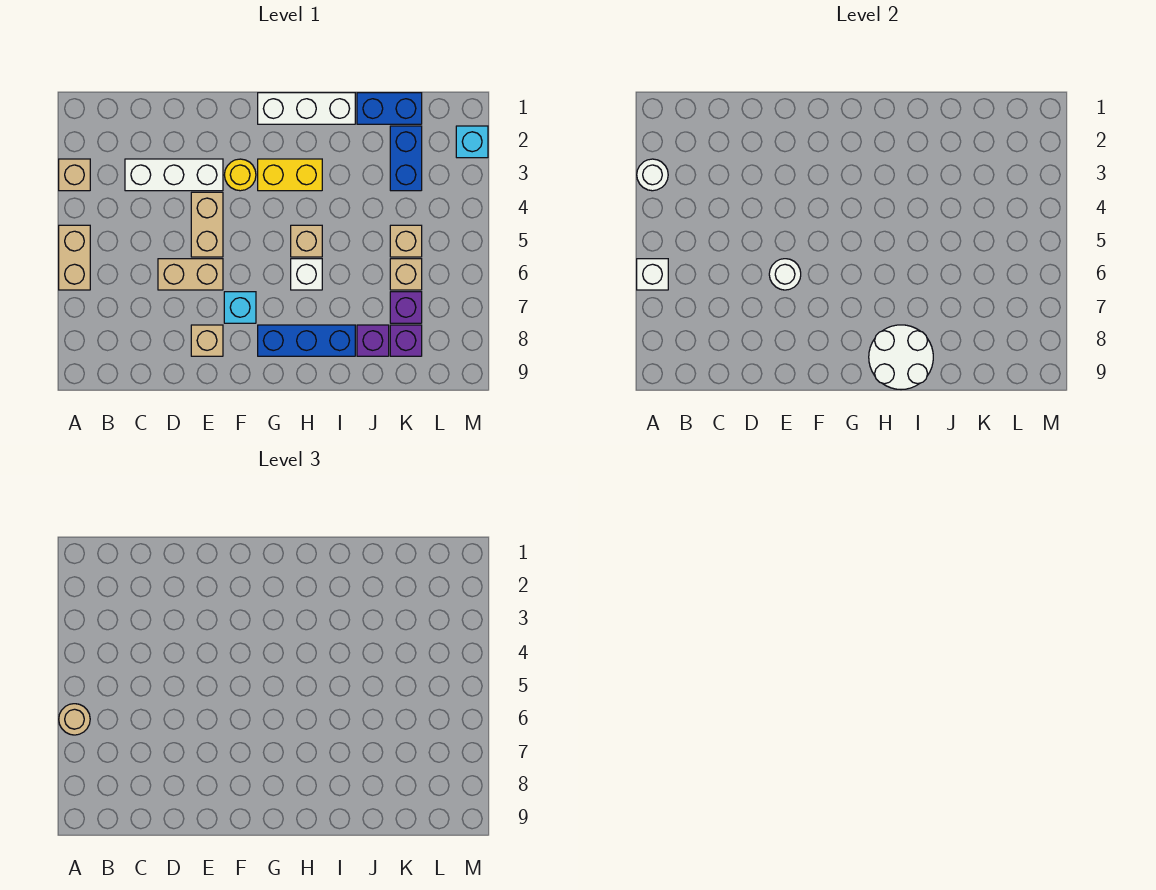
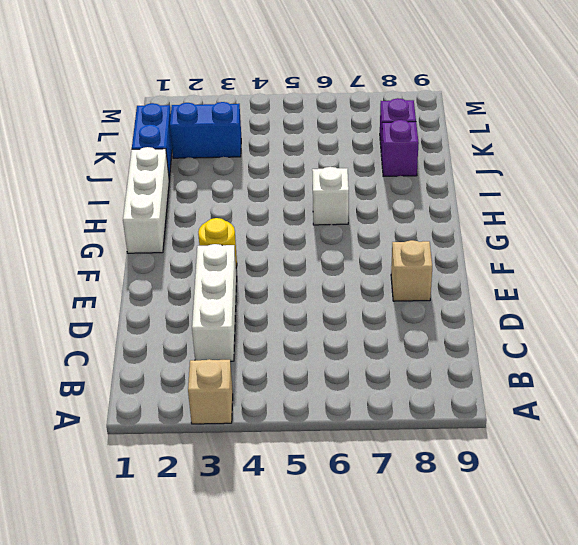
none -> tan 1x2 brick [59,225,90,290]
none -> tan 1x2 brick [158,259,223,290]
none -> tan 1x2 brick [191,192,223,257]

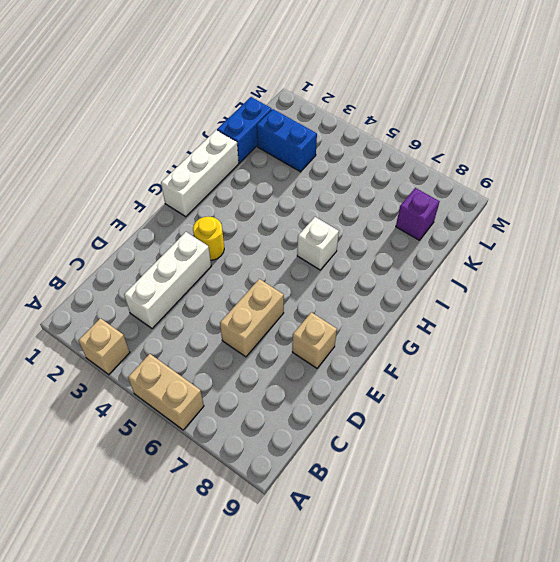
none -> tan 1x2 brick [191,192,223,257]
none -> cyan 1x1 brick [224,292,256,323]
none -> yellow 1x2 brick [258,159,322,191]

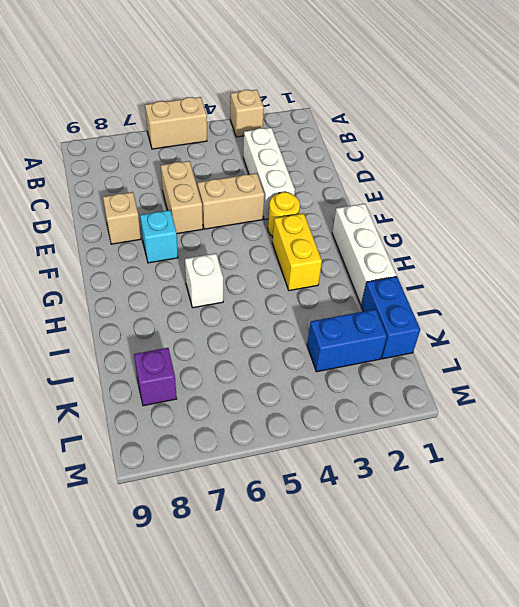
none -> blue 1x3 brick [258,325,355,356]
none -> tan 1x1 brick [291,225,322,257]
none -> purple 1x1 brick [357,325,389,356]

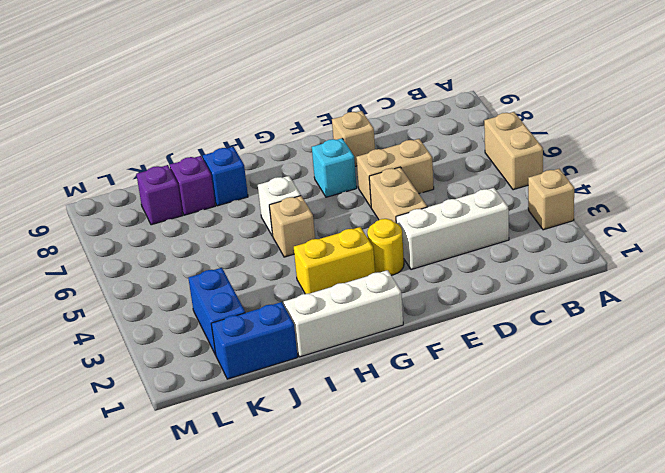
blue 1x1 brick [203,147,248,206] -> blue 1x3 brick [258,325,355,356]
none -> tan 1x1 brick [390,225,422,257]
none -> tan 1x1 brick [390,259,422,290]
none -> purple 1x1 brick [390,292,422,323]

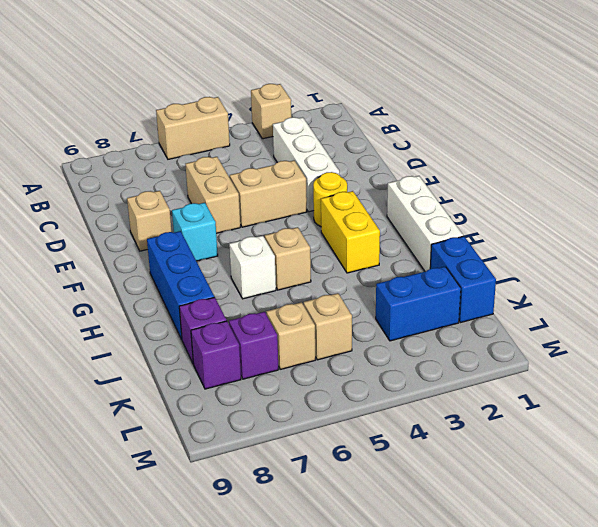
none -> cyan 1x1 brick [456,126,488,158]
none -> white 1x1 round brick [637,159,668,191]
none -> white 1x1 brick [637,259,668,290]

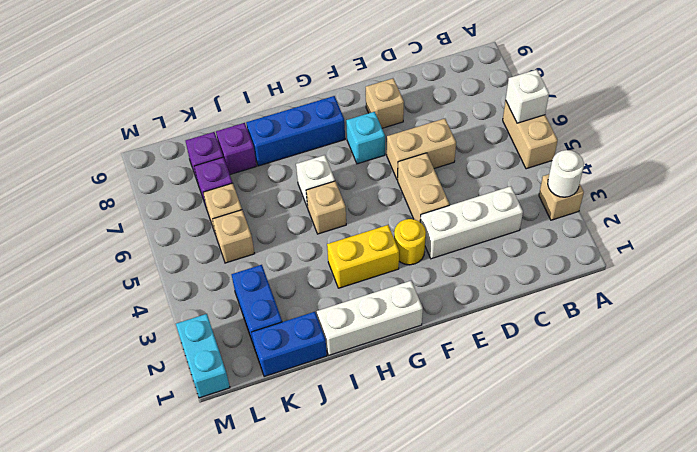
cyan 1x2 brick [176,314,230,398] -> cyan 1x1 brick [456,126,488,158]
none -> white 1x1 round brick [769,259,801,290]
none -> white 2x2 round brick [869,325,933,390]
none -> tan 1x1 round brick [59,704,90,735]

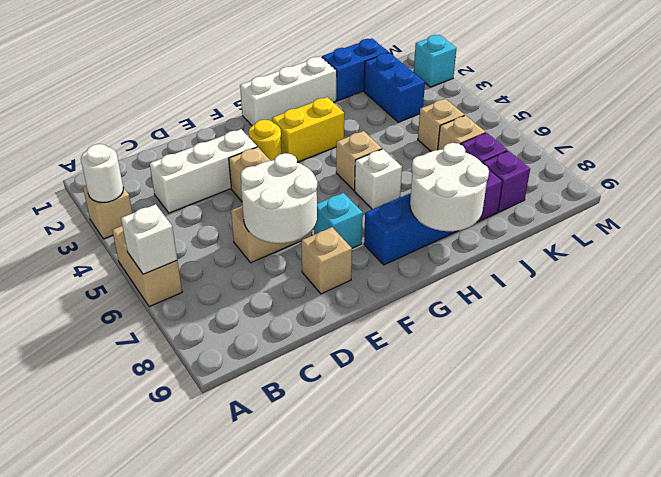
white 2x2 round brick [241,153,317,243] -> white 1x1 round brick [769,259,801,290]
none -> tan 1x1 round brick [59,704,90,735]

